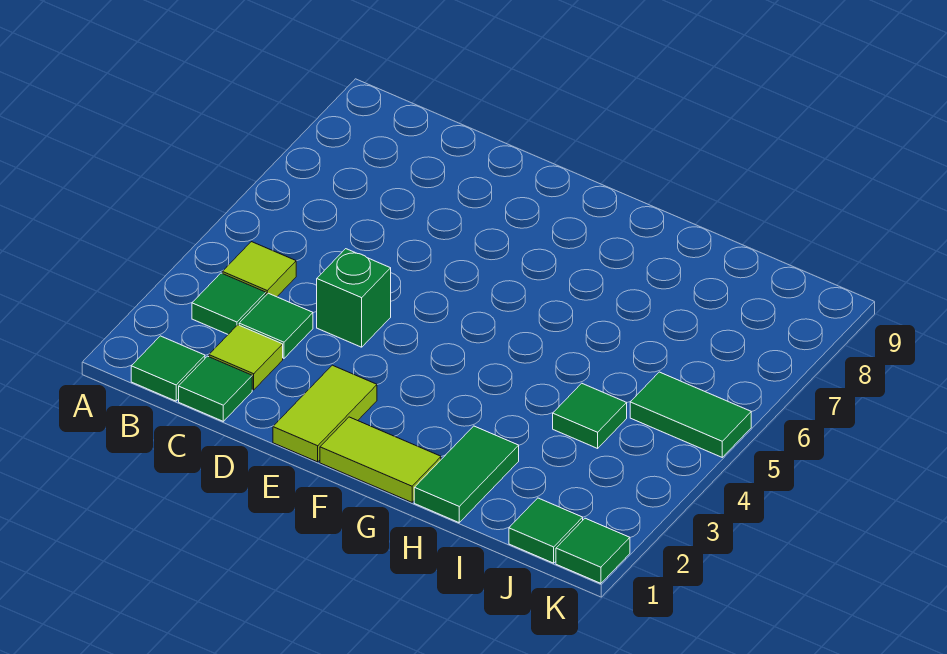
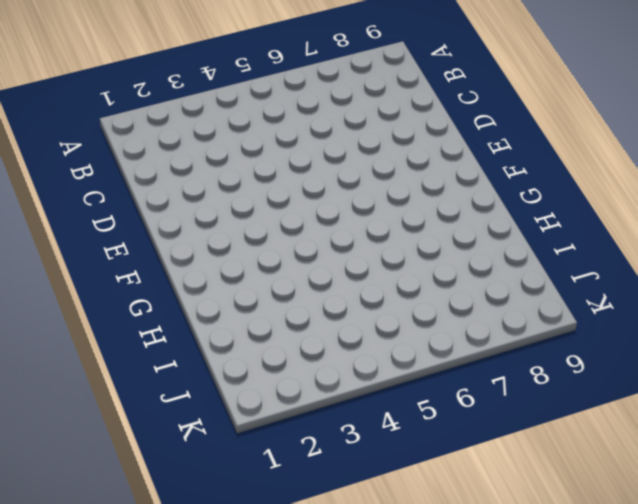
none -> green 1x1 tile [131,336,205,401]
none -> green 1x1 tile [192,273,266,334]
none -> lime 1x1 tile [222,242,296,297]

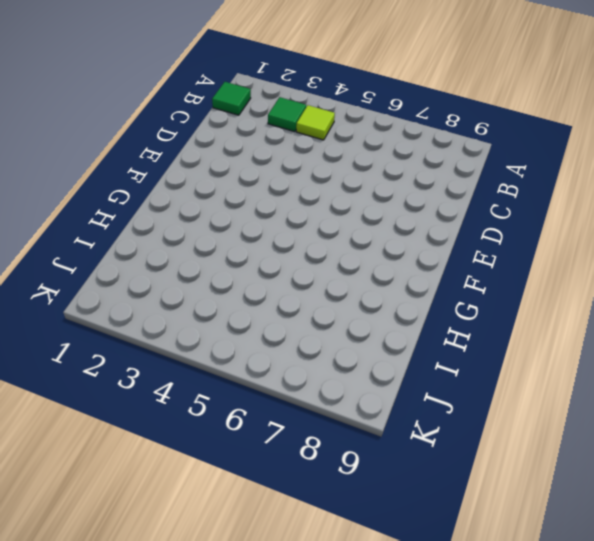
none -> green 1x1 tile [179,356,252,421]
none -> lime 1x1 tile [209,325,283,390]
none -> green 1x1 tile [239,293,313,358]

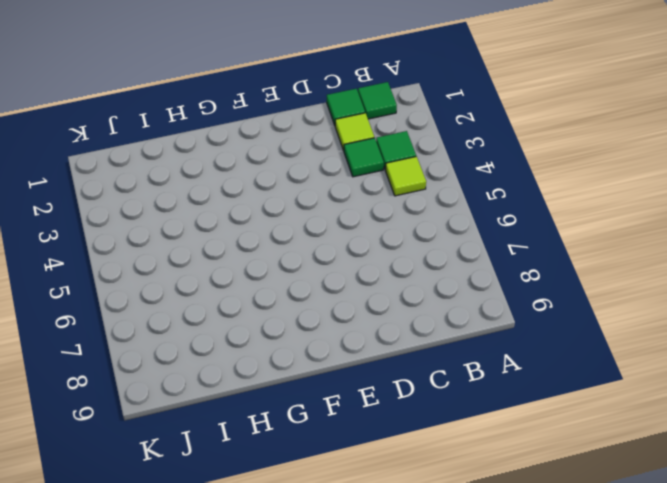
none -> green 1x1 brick [317,249,391,347]
none -> lime 1x2 tile [273,365,377,462]
none -> lime 1x2 tile [320,417,441,502]

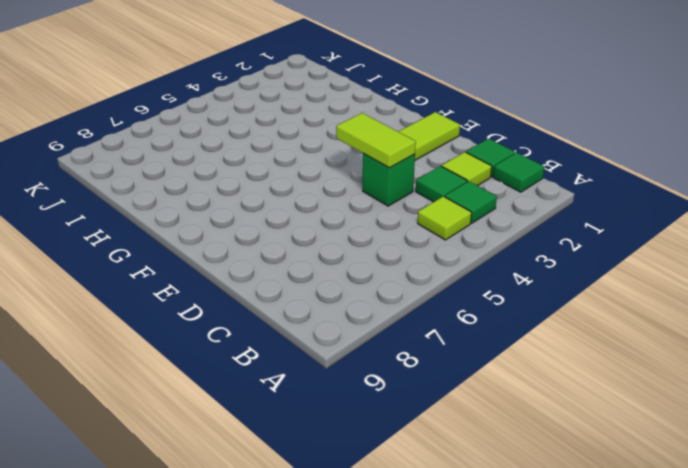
lime 1x2 tile [336,113,416,168] -> lime 1x2 tile moved to [320,417,441,502]
none -> green 1x2 tile [414,426,519,522]
none -> green 1x1 tile [553,383,627,448]
none -> green 1x1 tile [509,498,583,563]

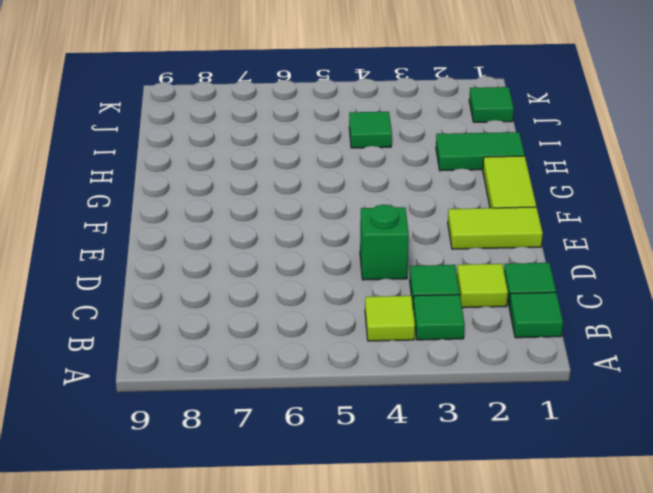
none -> green 1x2 tile [630,372,751,457]
none -> green 1x1 tile [556,518,630,583]

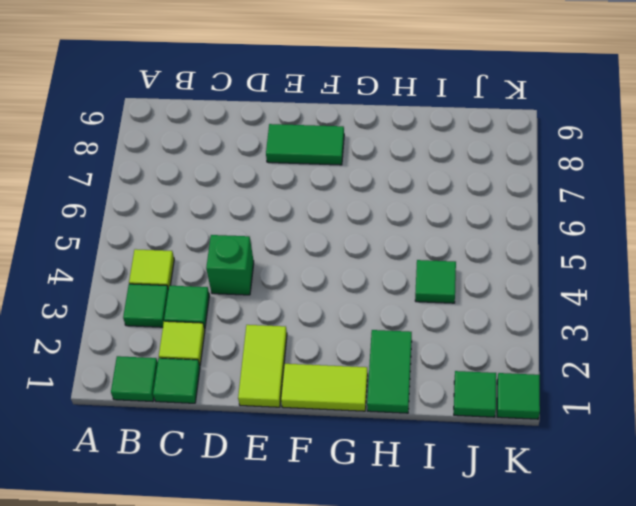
green 1x2 tile [266,124,344,165] -> green 1x2 tile moved to [630,372,751,457]

